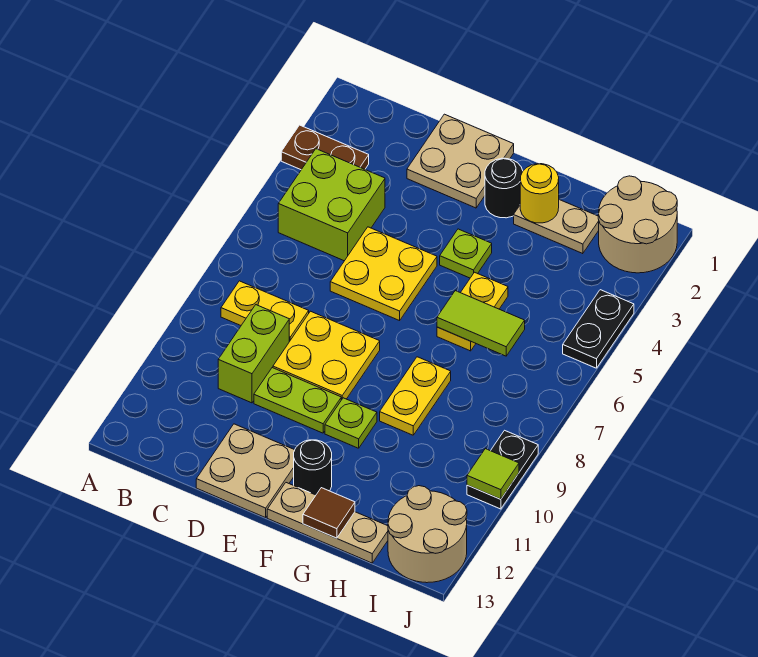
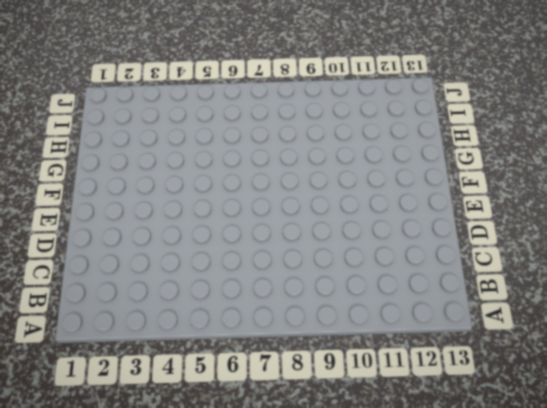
none -> brown 1x2 plate [281,125,369,170]
none -> lime 2x2 brick [278,149,385,261]
none -> yellow 1x2 plate [221,281,309,342]

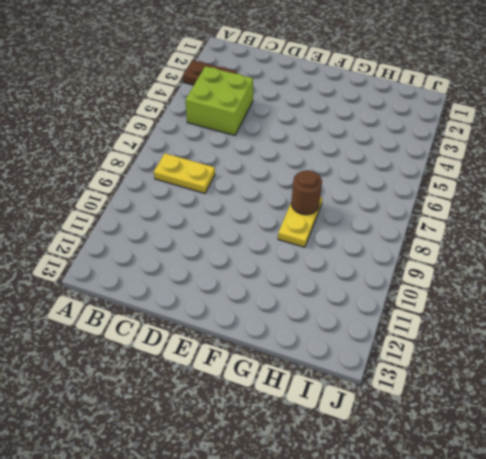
brown 1x1 round brick [291,170,322,215] -> none
none -> lime 1x2 brick [218,305,289,403]
none -> tan 2x2 plate [407,114,514,208]
none -> yellow 2x2 plate [330,227,437,321]

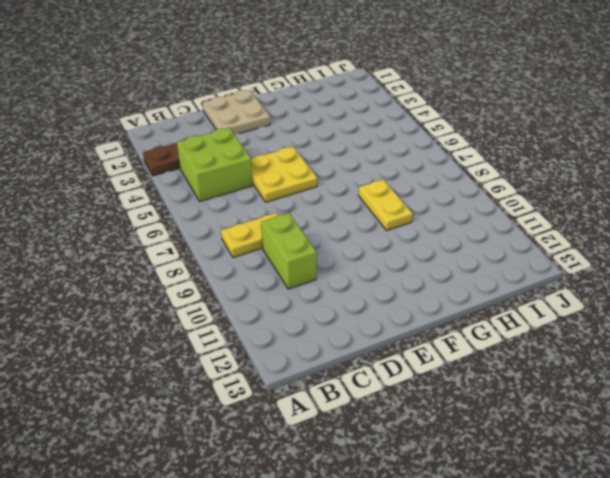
none -> yellow 2x2 plate [273,311,380,400]
none -> lime 1x2 plate [254,368,341,433]
none -> tan 2x2 plate [196,424,295,518]

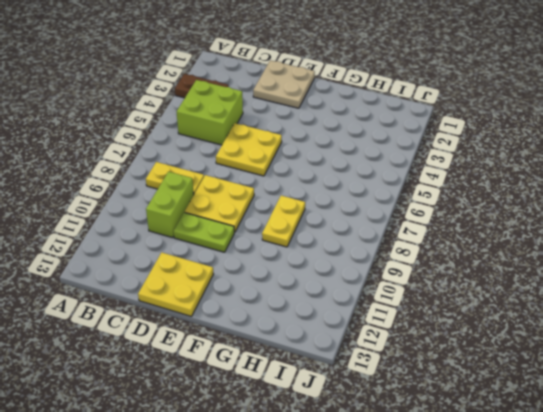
yellow 2x2 plate [138,252,213,316] -> tan 2x2 plate [196,424,295,518]
none -> black 1x1 round brick [485,158,523,218]
none -> lime 1x1 plate [440,229,492,278]
none -> lime 1x1 plate [325,398,377,448]

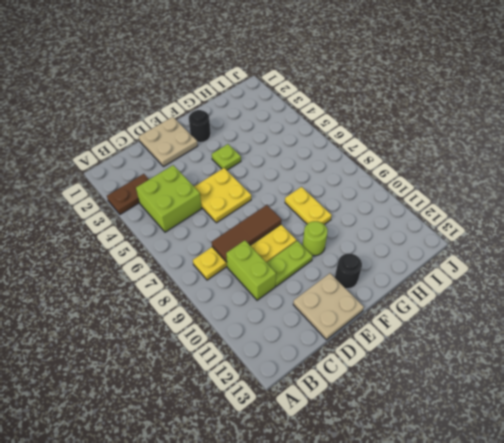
brown 1x3 tile [212,205,281,262] -> none
lime 1x1 round brick [303,221,328,256] -> lime 1x1 plate [325,398,377,448]
none -> tan 1x3 plate [267,483,388,563]
none -> tan 1x2 plate [514,199,599,254]
none -> yellow 1x2 plate [437,272,508,351]

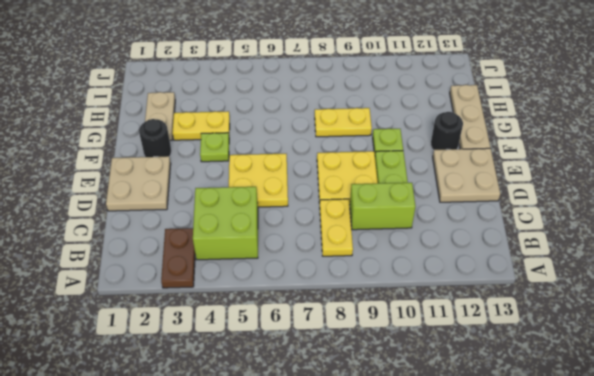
yellow 1x2 plate [173,111,230,140] -> yellow 1x2 plate moved to [437,272,508,351]
none -> tan 2x2 round brick [598,176,677,273]
none -> tan 2x2 round brick [388,486,467,583]
none -> black 1x2 plate [563,290,634,368]

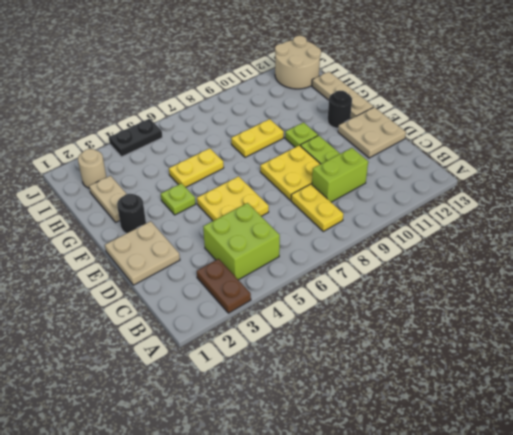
tan 1x1 round brick [78,149,106,188] -> tan 2x2 round brick [598,176,677,273]
none -> black 1x2 plate [467,430,538,509]
none -> yellow 1x1 round brick [520,164,559,223]
none -> lime 1x2 tile [437,291,525,356]

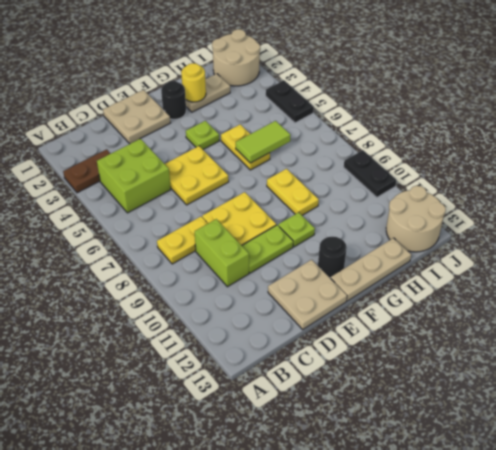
none -> brown 1x1 tile [303,488,355,538]
none -> lime 1x1 tile [467,449,519,499]

